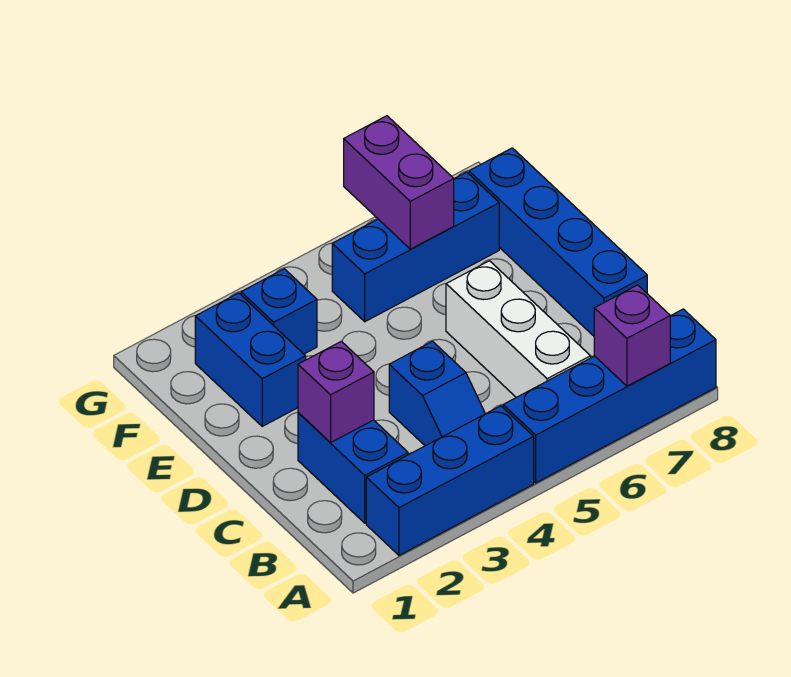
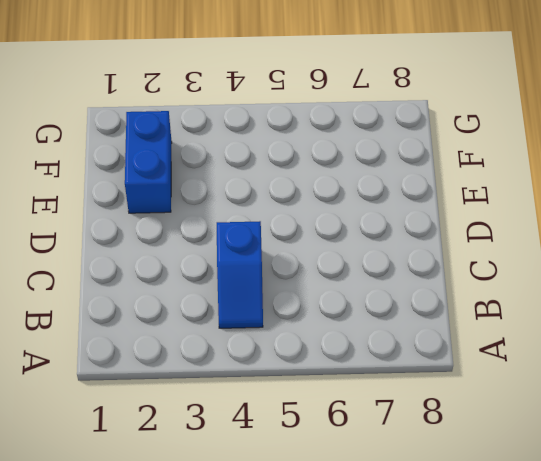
none -> blue 1x3 brick [366,406,534,555]
none -> blue 1x4 brick [503,309,716,483]
none -> blue 1x2 brick [298,413,408,523]

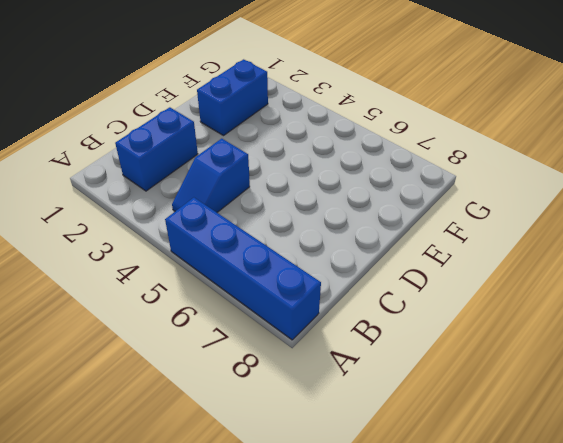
none -> blue 1x3 brick [366,406,534,555]
none -> white 1x3 brick [446,261,591,397]
none -> blue 1x4 brick [469,148,647,336]

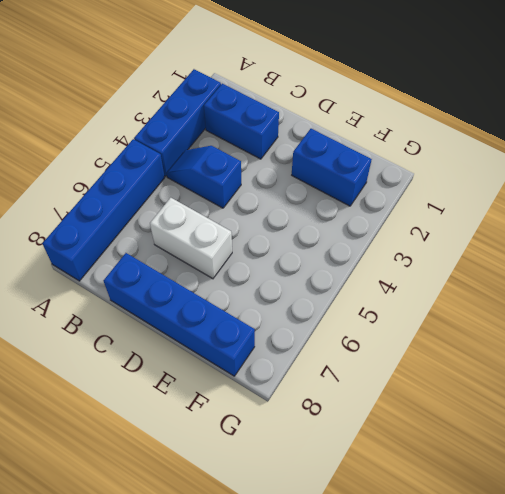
white 1x2 brick [150,198,232,279] -> white 1x3 brick [446,261,591,397]
none -> blue 1x1 brick [241,269,317,354]
none -> blue 1x3 brick [332,172,499,322]
none -> purple 1x1 brick [594,285,670,386]

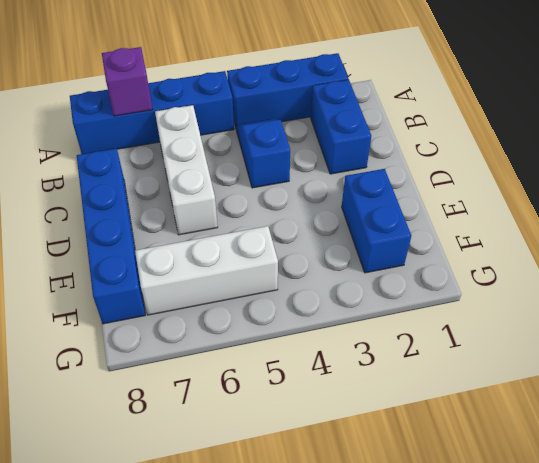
white 1x3 brick [135,226,278,315] -> blue 1x3 brick [332,172,499,322]
none -> blue 1x1 brick [241,269,317,354]
none -> purple 1x1 brick [298,341,374,442]
none -> purple 1x2 brick [344,116,454,249]

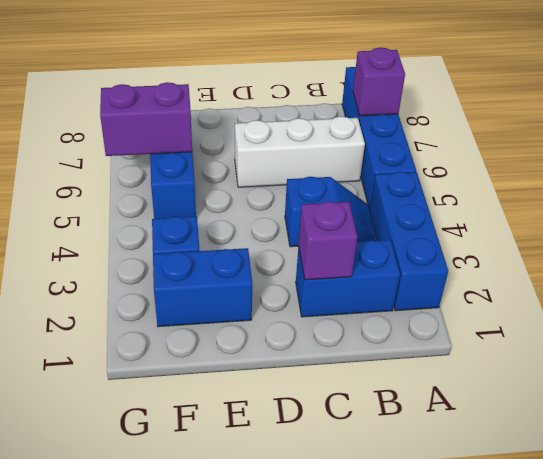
none -> blue 1x4 brick [469,148,647,336]

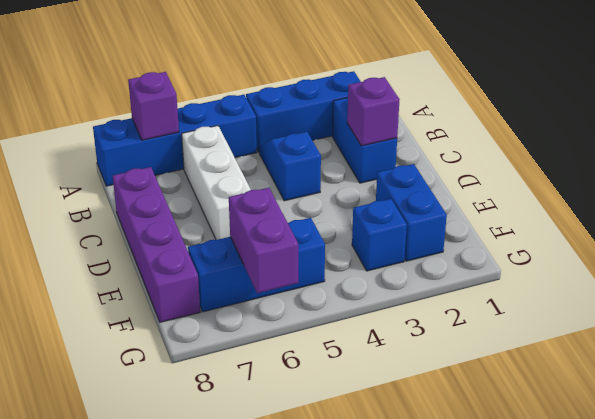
purple 1x4 brick [113,167,200,322] -> blue 1x4 brick [469,148,647,336]

